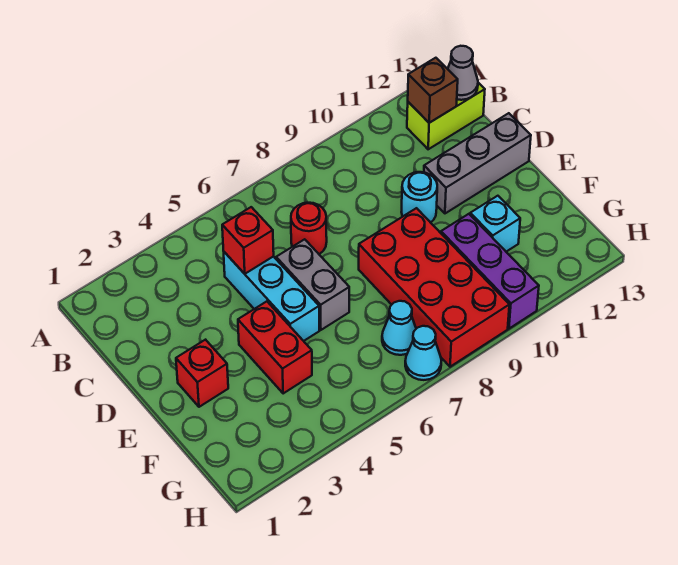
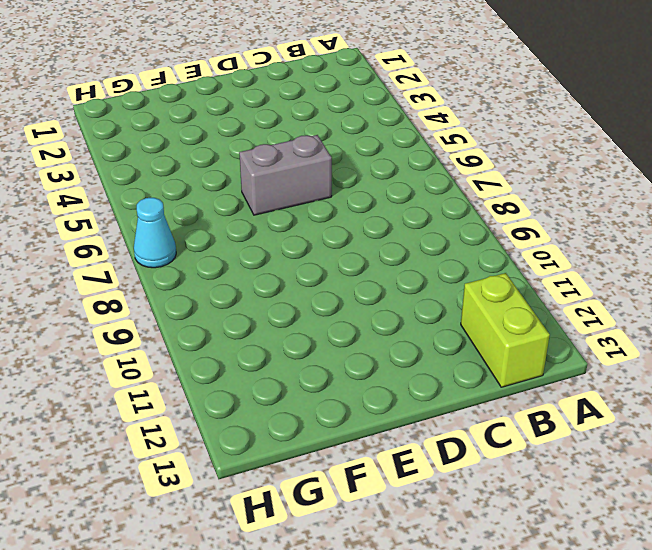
none -> cyan 1x3 brick [224,252,319,341]
none -> red 1x1 round brick [291,203,327,254]
none -> cyan 1x1 round brick [402,172,437,222]

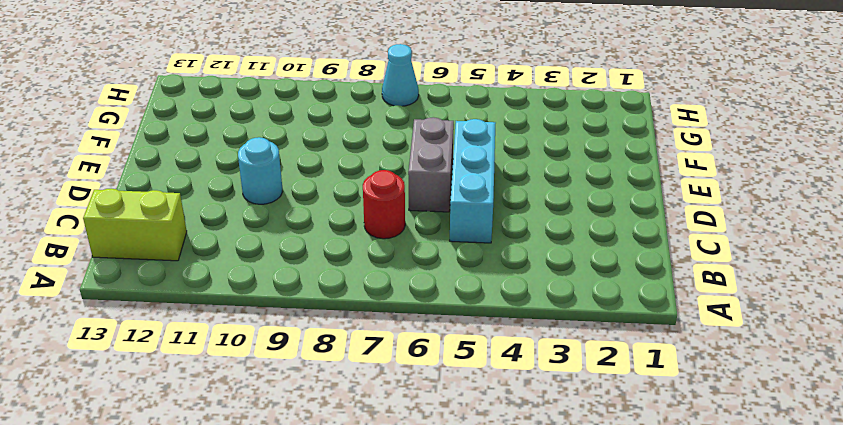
none -> grey 1x3 brick [424,113,531,213]
none -> red 1x1 brick [176,340,228,407]
none -> red 1x2 brick [238,301,312,394]

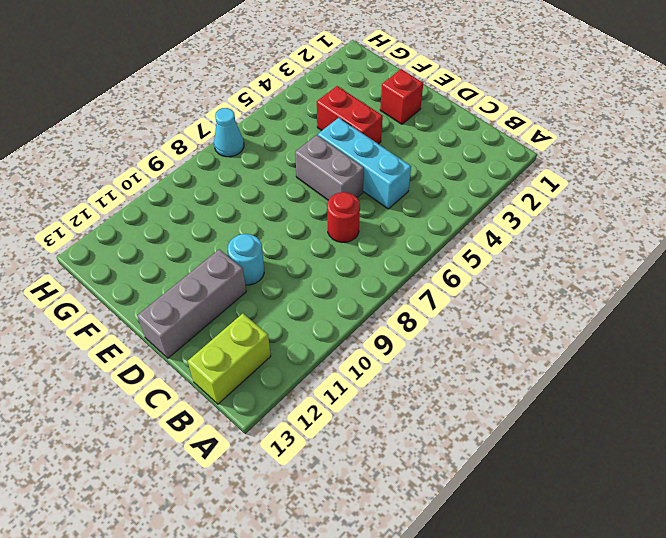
none -> red 2x4 brick [359,208,509,367]
none -> purple 1x3 brick [441,214,539,329]
none -> cyan 1x1 brick [470,196,520,252]

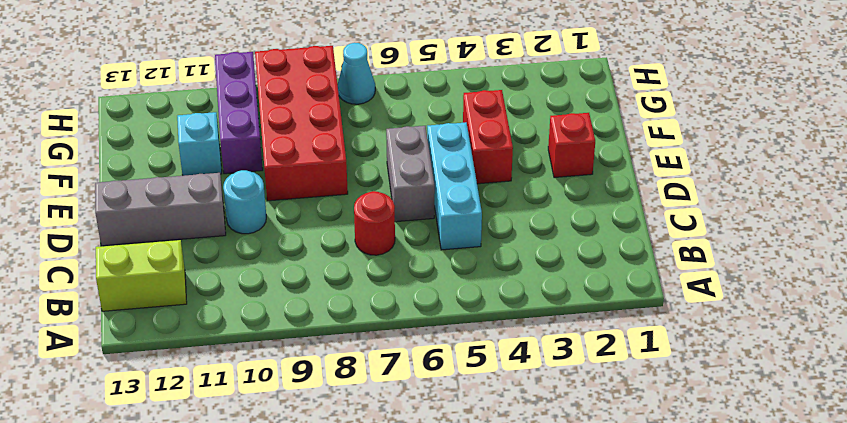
none -> cyan 1x1 cone [382,301,416,355]
none -> brown 1x1 brick [408,58,458,123]
none -> grey 1x1 cone [448,46,478,100]

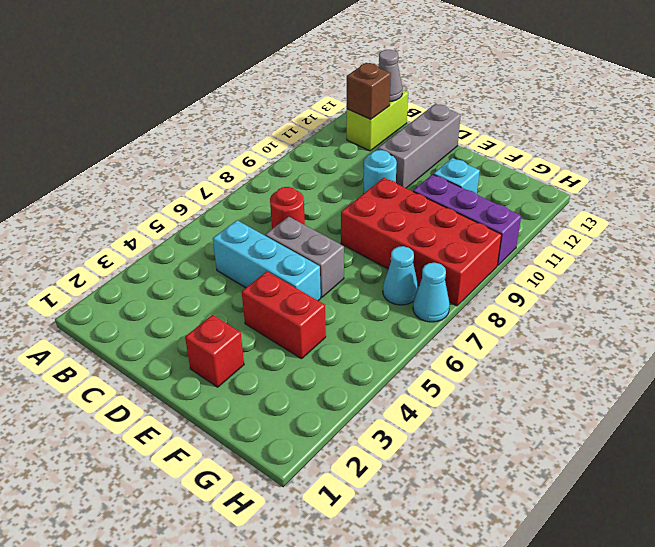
none -> red 1x1 brick [222,207,274,274]

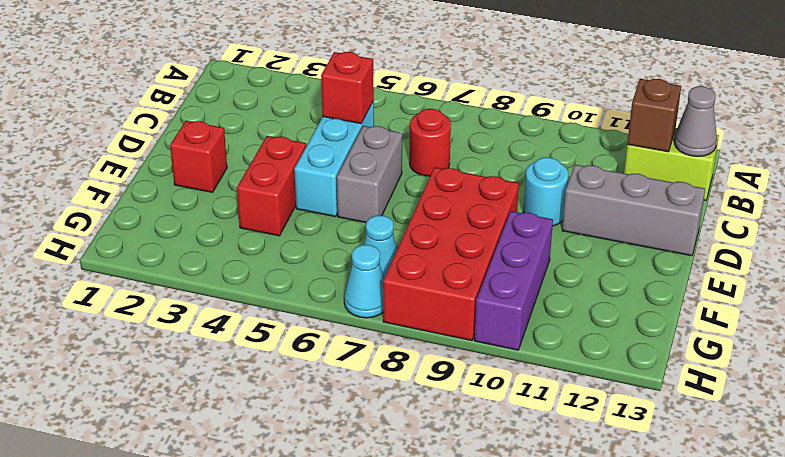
none -> cyan 1x1 brick [470,196,520,252]

